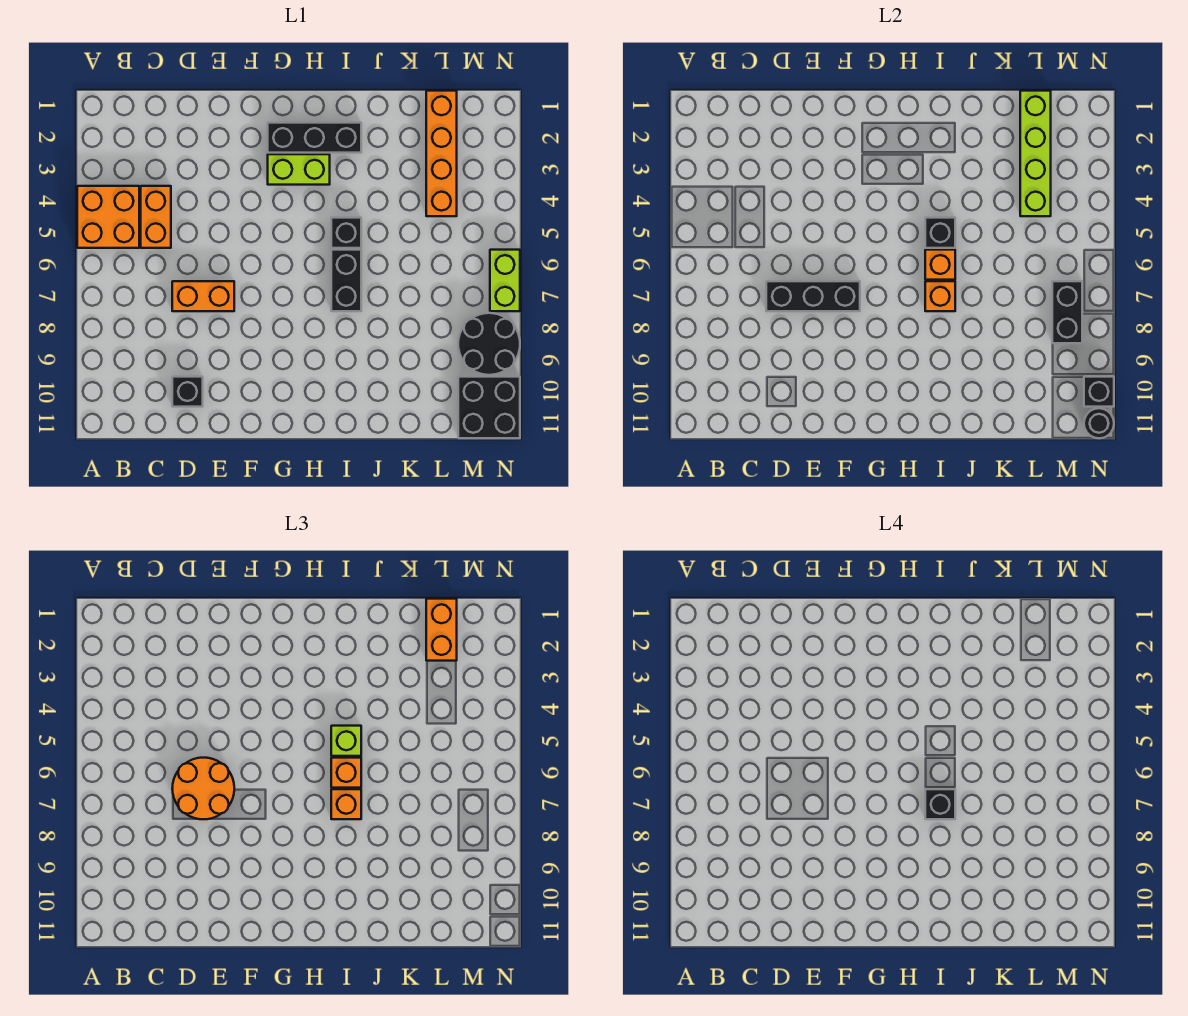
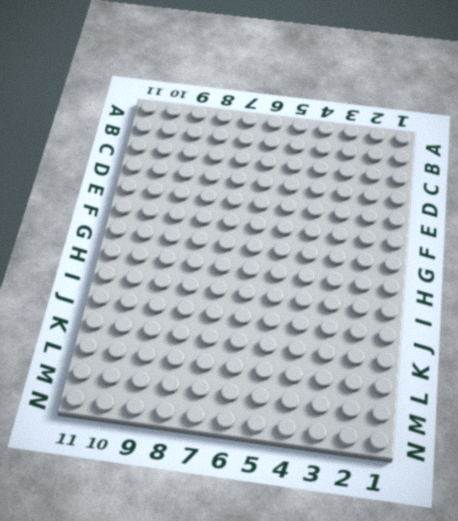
none -> orange 2x2 brick [77,186,139,248]
none -> orange 1x2 brick [141,186,171,248]
none -> orange 1x2 brick [172,281,234,311]

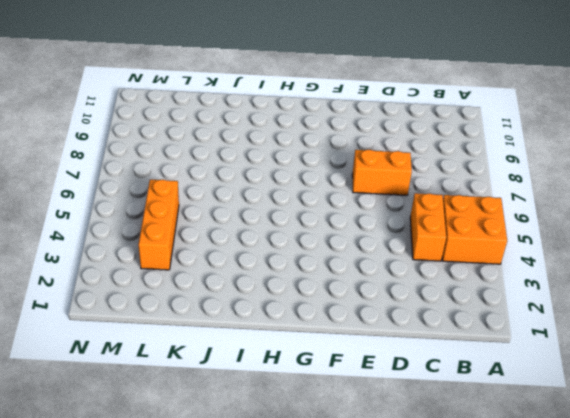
orange 1x3 brick [139,180,179,270] -> orange 1x4 brick [426,91,457,216]
none -> black 1x1 brick [172,377,203,407]
none -> black 1x3 brick [268,123,361,153]
none -> lime 1x2 brick [268,154,330,185]

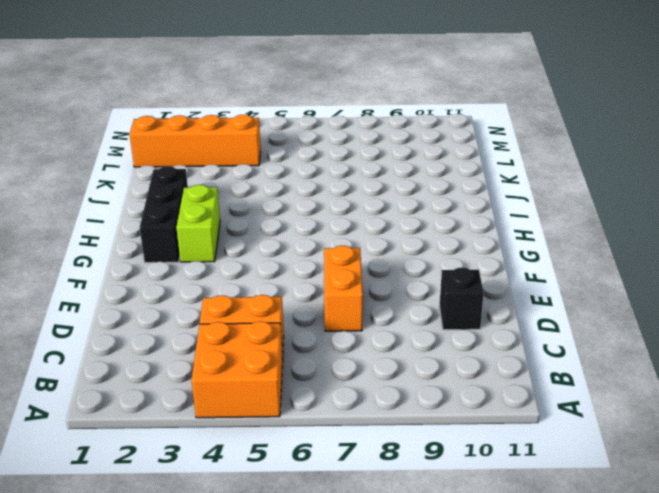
none -> black 1x1 brick [331,218,361,248]
none -> black 1x2 brick [331,250,361,311]
none -> black 2x2 round brick [458,313,520,375]

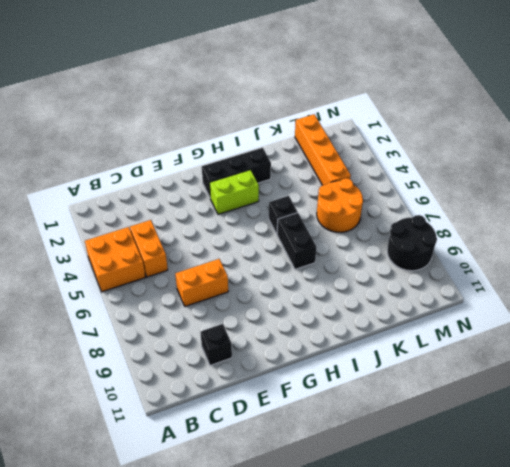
orange 2x2 round brick [317,178,363,232] -> orange 2x2 round brick moved to [172,758,234,819]
none -> black 2x2 brick [458,377,520,438]
none -> lime 1x2 brick [490,250,520,311]
none -> black 1x3 brick [766,281,860,311]

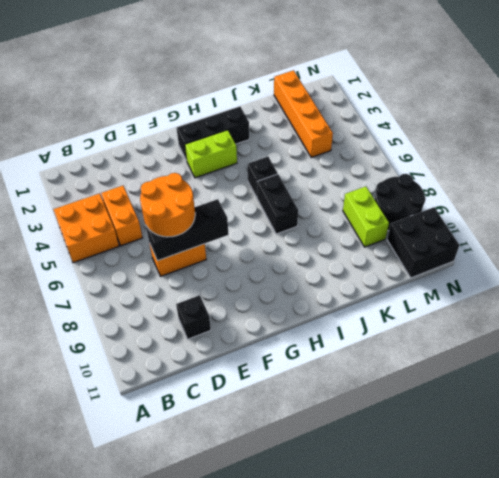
lime 1x2 brick [343,187,389,247] -> lime 1x2 brick moved to [490,250,520,311]
none -> black 1x1 brick [925,218,955,248]
none -> orange 1x1 brick [925,250,955,280]
none -> orange 1x1 brick [925,281,955,311]

